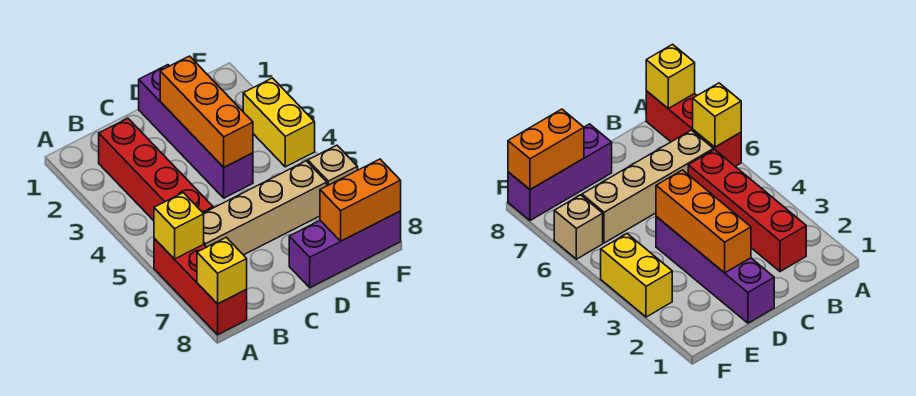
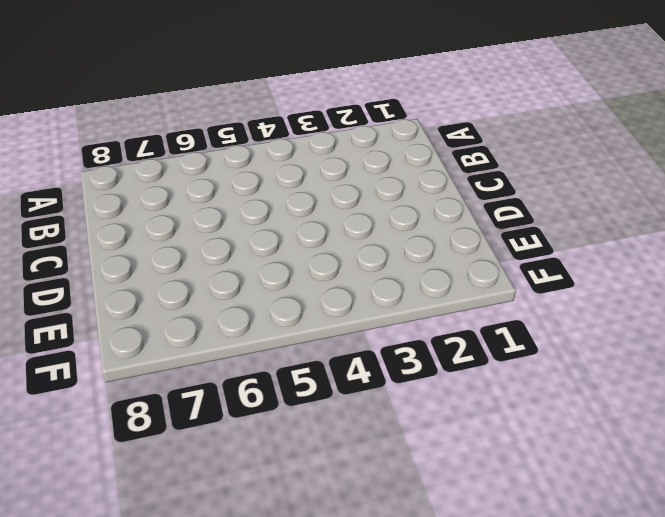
none -> red 1x3 brick [154,239,247,335]
none -> red 1x4 brick [99,118,213,221]

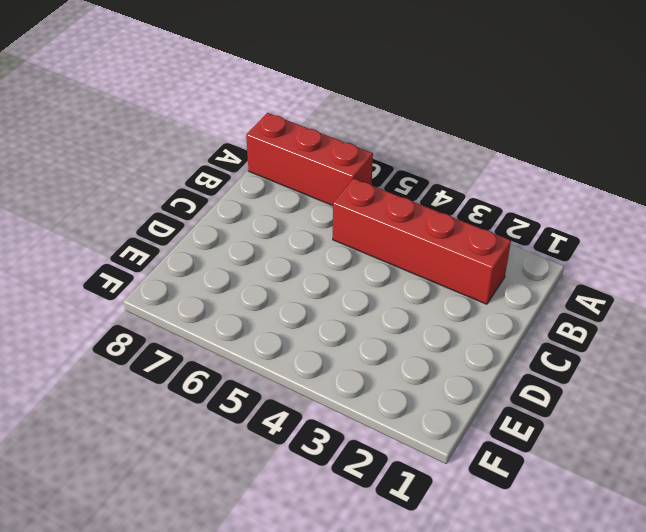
none -> tan 1x4 brick [204,161,327,255]
none -> purple 1x4 brick [139,65,253,198]

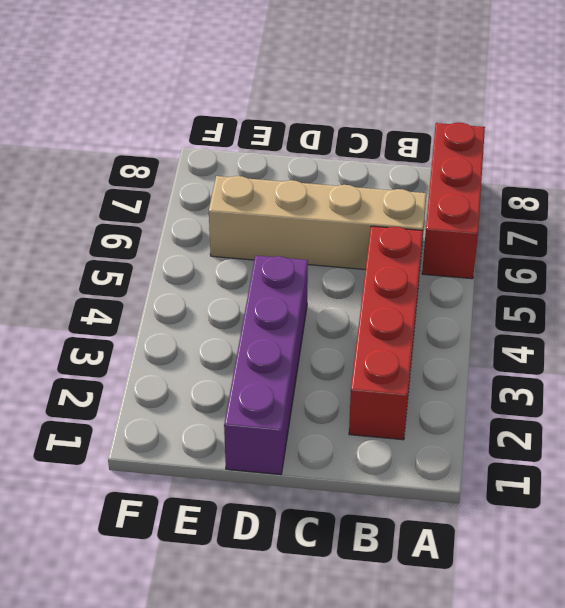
none -> purple 1x3 brick [289,211,401,288]
none -> yellow 1x2 brick [243,78,315,167]

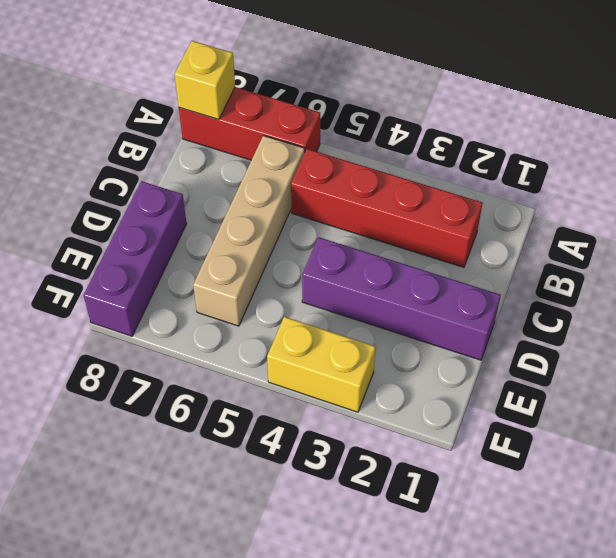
none -> tan 1x1 brick [308,145,358,186]
none -> yellow 1x1 brick [154,193,204,259]

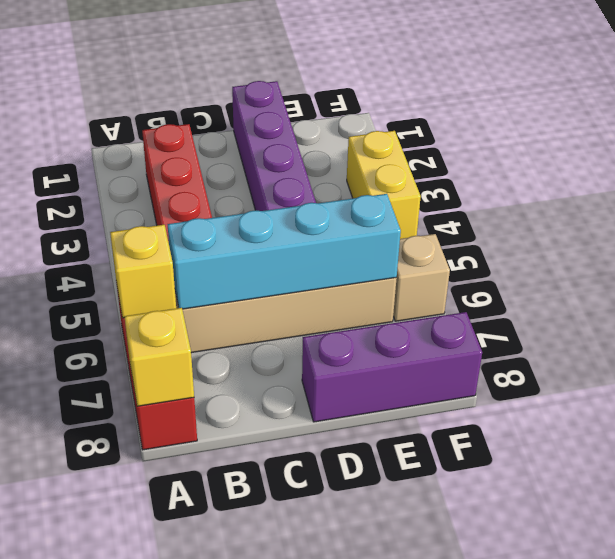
cyan 1x4 brick [167,194,401,309] -> none
none -> orange 1x3 brick [160,56,253,167]
none -> orange 1x2 brick [320,159,401,241]

